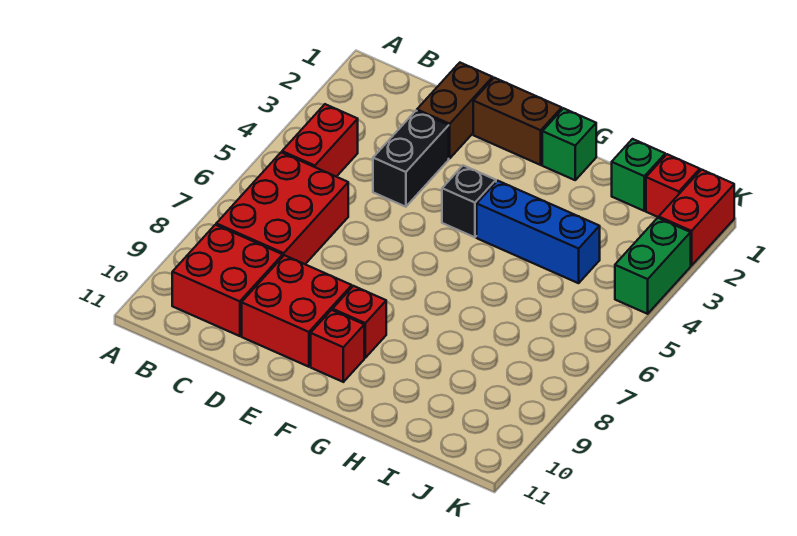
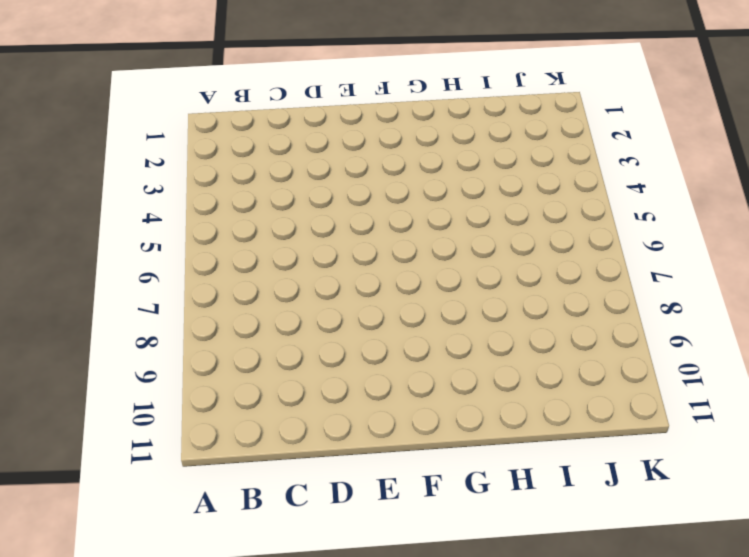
none -> red 1x2 brick [282,104,358,177]
none -> red 2x3 brick [216,152,348,264]
none -> red 2x2 brick [172,225,283,336]

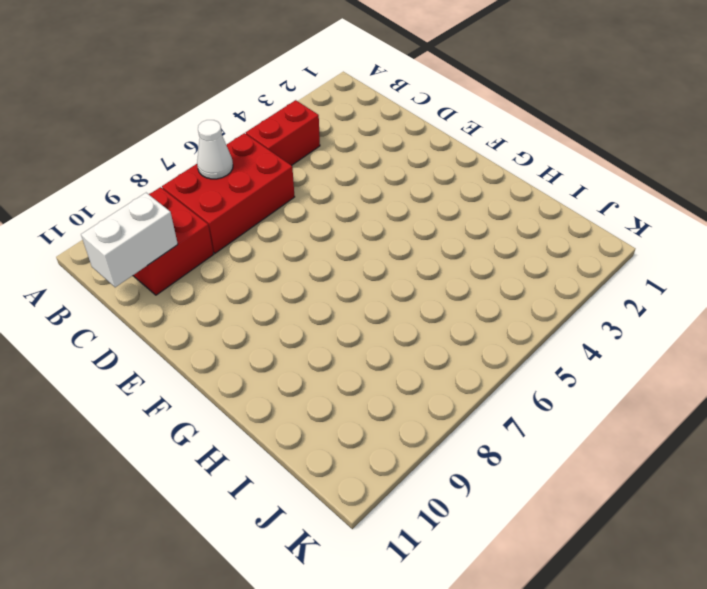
white 1x1 cone [197,120,233,179] -> none
white 1x2 brick [81,193,178,287] -> none
none -> brown 1x2 brick [417,63,493,158]
none -> black 1x2 brick [373,111,449,207]
none -> red 2x2 brick [242,255,352,367]

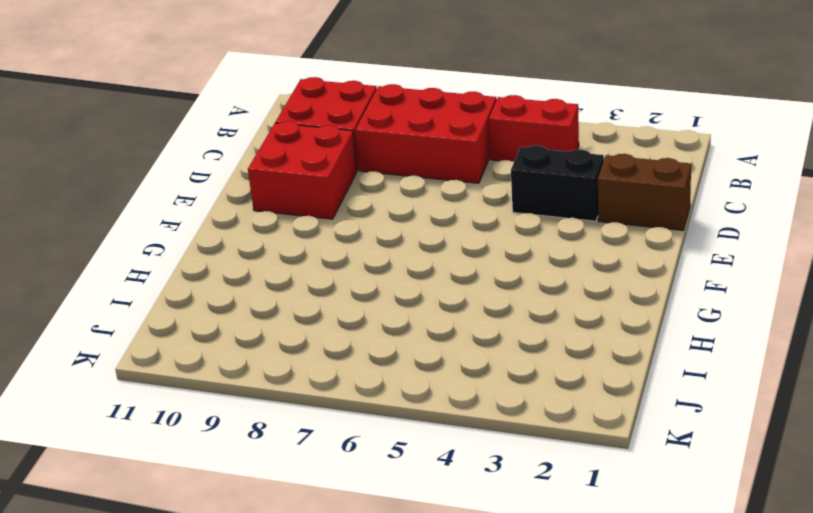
none -> brown 1x2 brick [473,78,562,165]
none -> black 1x1 brick [442,165,496,237]
none -> red 1x1 brick [333,286,386,358]

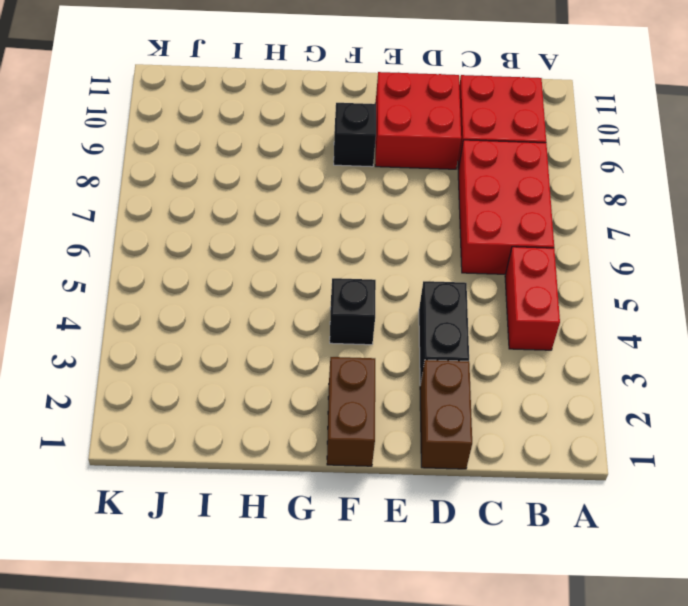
brown 1x2 brick [327,357,375,466] -> brown 1x2 brick turned to [473,78,562,165]
black 1x1 brick [334,103,376,167] -> red 1x1 brick [333,286,386,358]
none -> red 1x1 brick [311,310,364,382]
none -> green 1x1 brick [542,108,596,180]
none -> blue 1x3 brick [477,181,600,283]

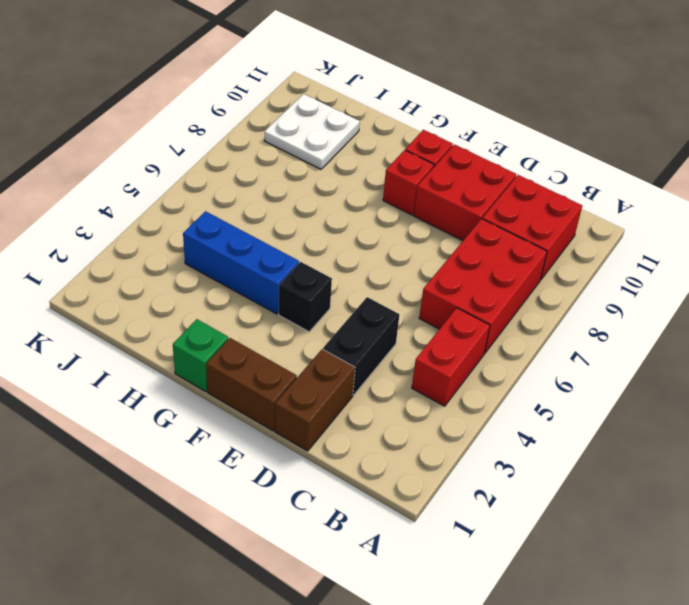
white 2x2 plate [265,94,360,169] -> none
none -> green 1x1 brick [612,139,665,211]
none -> red 1x1 brick [646,154,700,217]
none -> red 1x2 brick [659,170,734,266]

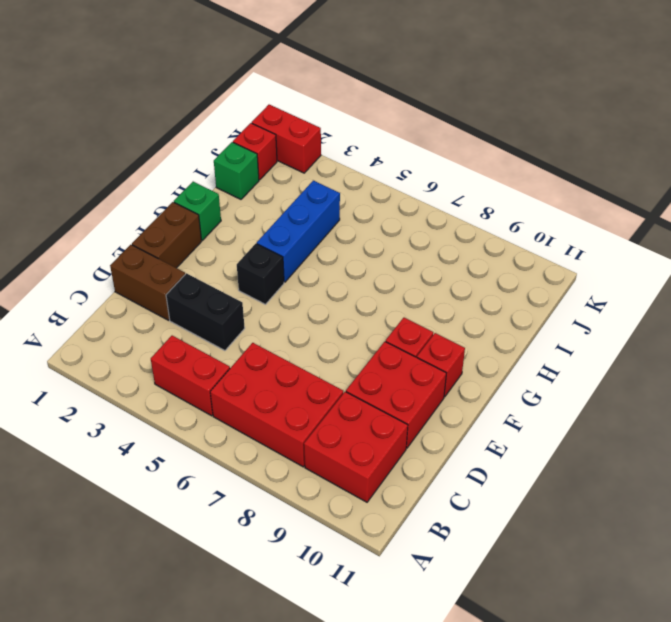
none -> green 1x2 brick [615,218,691,314]

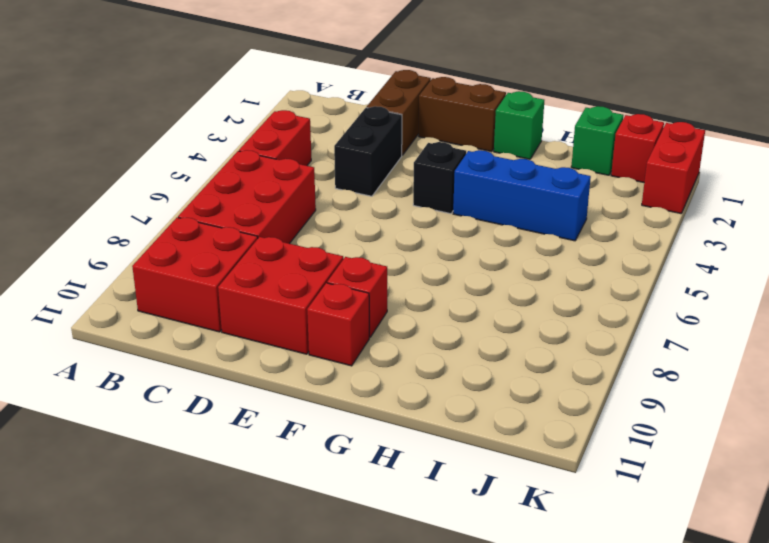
none -> green 1x2 brick [615,218,691,314]

